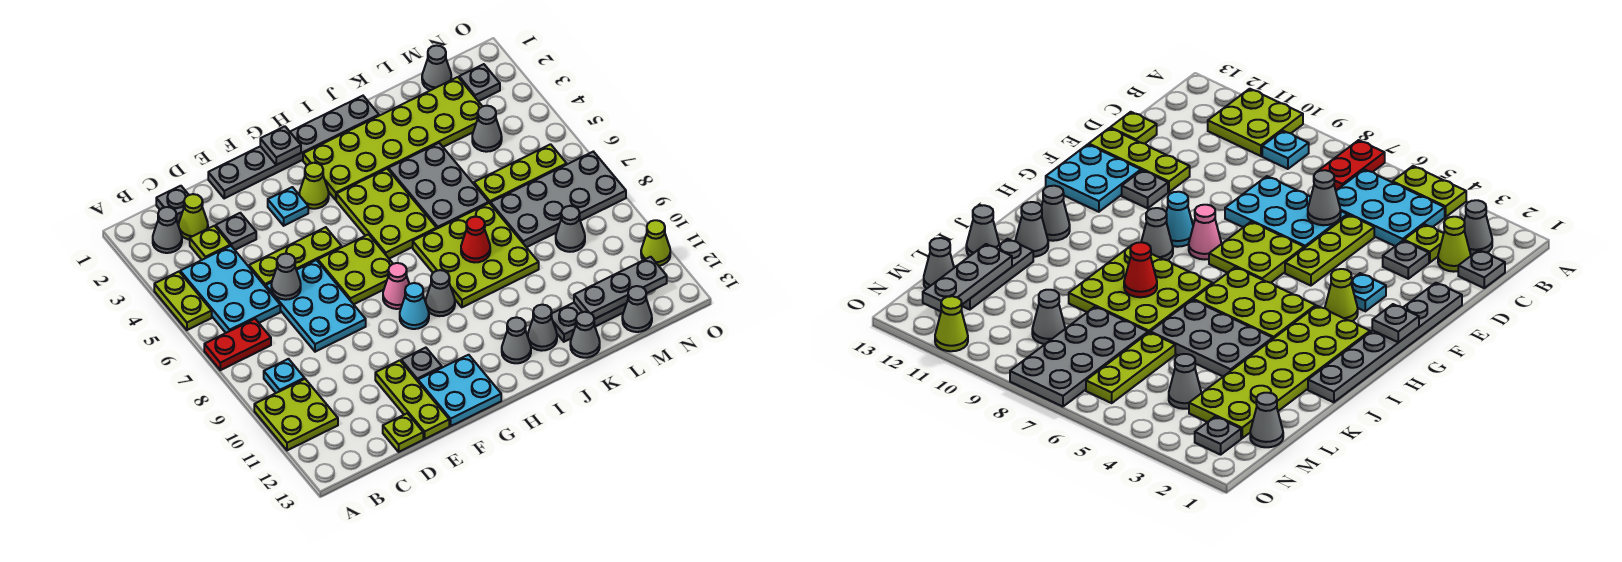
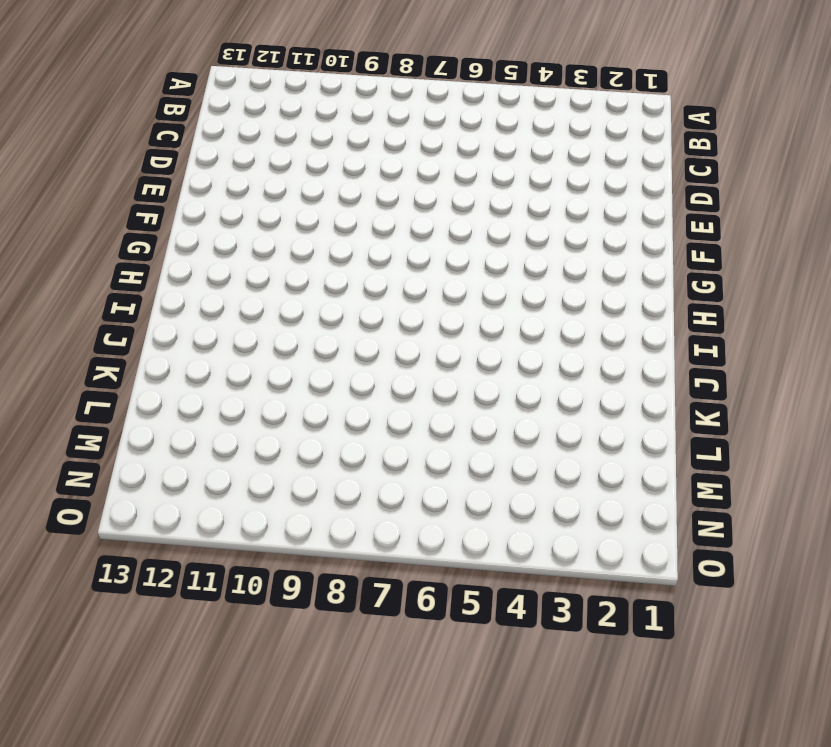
none -> lime 1x2 plate [154,272,212,330]
none -> red 1x2 plate [204,319,271,370]
none -> lime 2x2 plate [254,379,338,450]
none -> grey 1x1 cone [153,207,182,253]

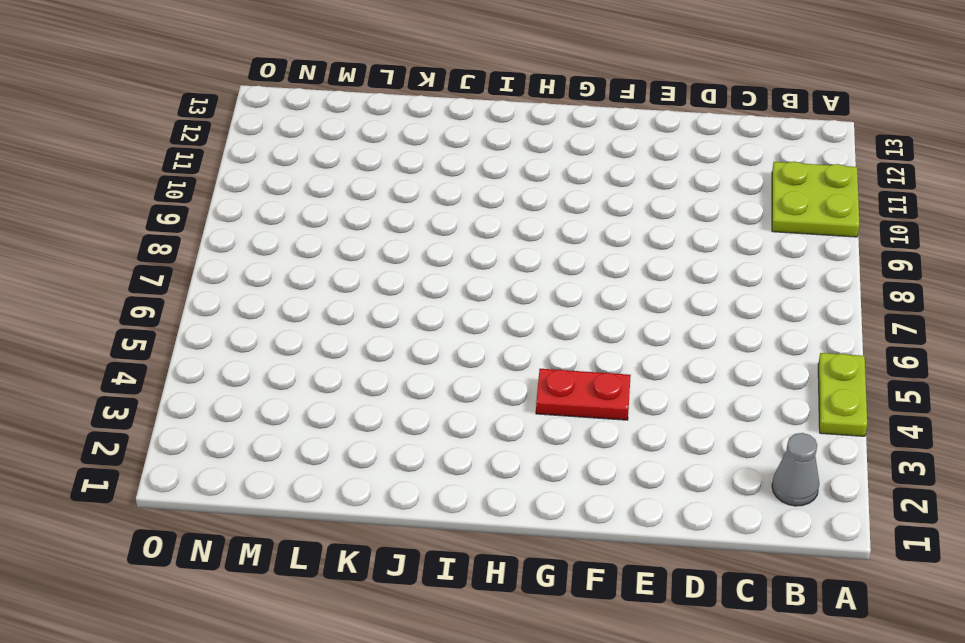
red 1x2 plate [536,369,631,420] -> red 1x2 plate moved to [204,319,271,370]
none -> cyan 2x3 plate [180,246,280,333]
none -> cyan 1x1 plate [264,359,304,393]
none -> grey 1x1 plate [156,186,189,222]
none -> lime 1x1 cone [179,194,208,240]

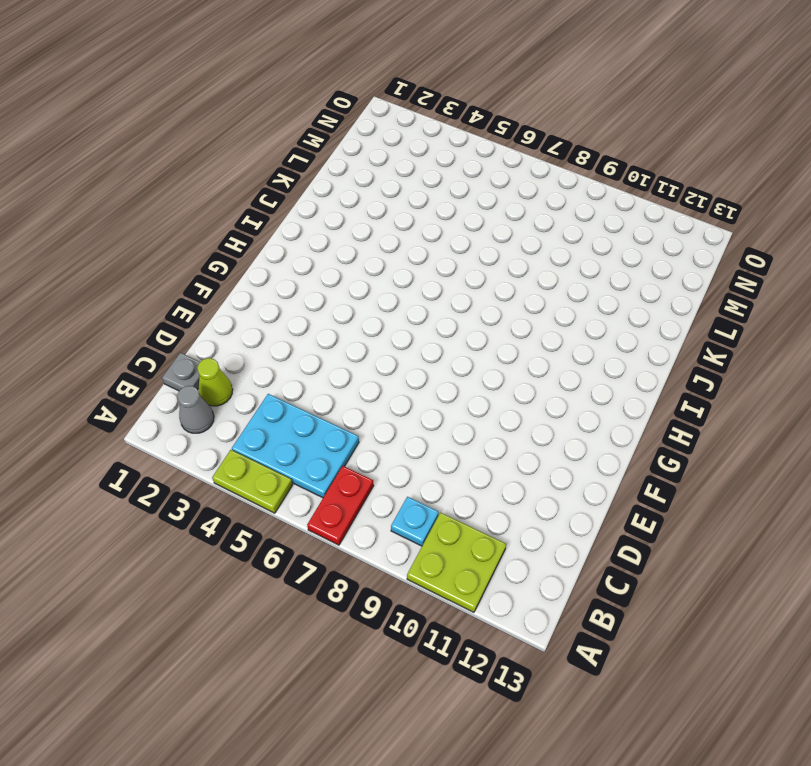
none -> lime 1x1 plate [190,226,230,260]
none -> grey 1x1 plate [216,213,256,250]
none -> lime 1x3 plate [249,227,342,287]
none -> cyan 2x3 plate [266,260,366,352]

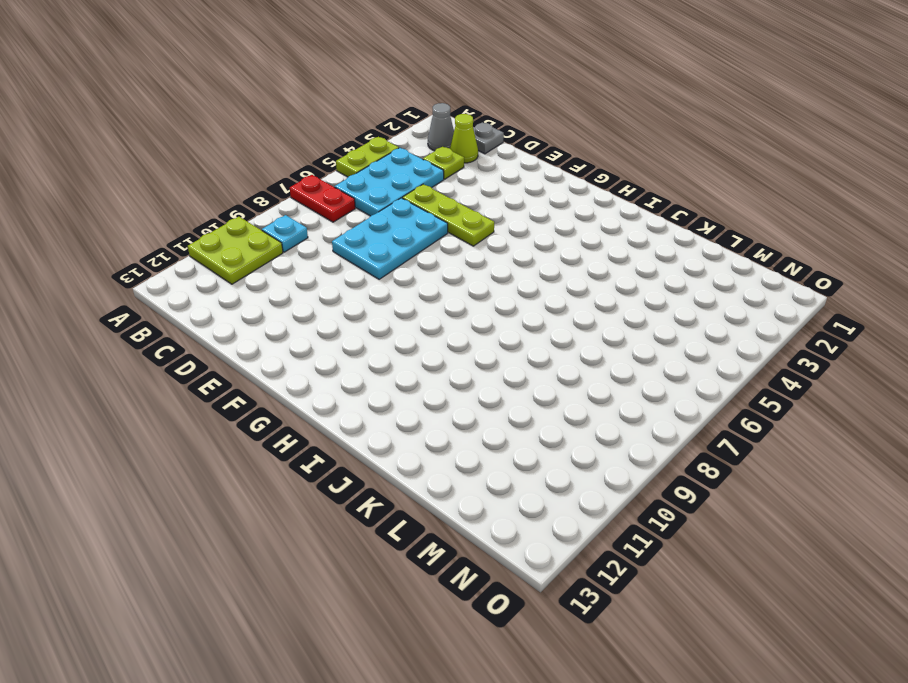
none -> grey 1x1 plate [216,213,256,250]
none -> lime 1x1 plate [383,413,423,452]
none -> grey 1x6 plate [208,96,379,198]
none -> lime 1x3 plate [375,360,449,439]

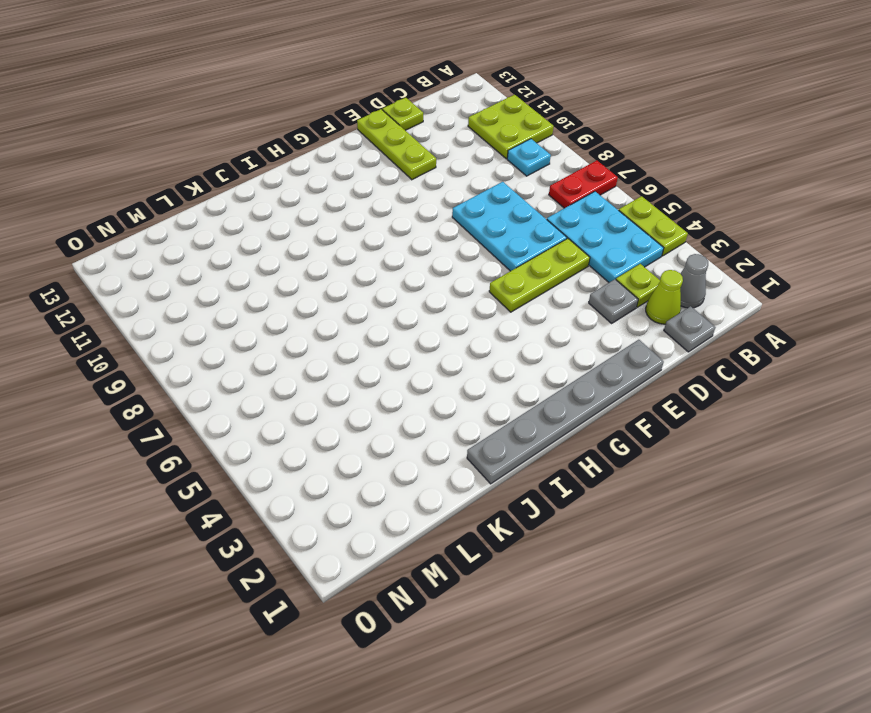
none -> cyan 1x1 plate [268,187,308,226]
none -> lime 2x2 plate [318,234,393,304]
none -> grey 1x1 plate [401,348,442,381]
none -> cyan 2x2 plate [418,355,501,426]

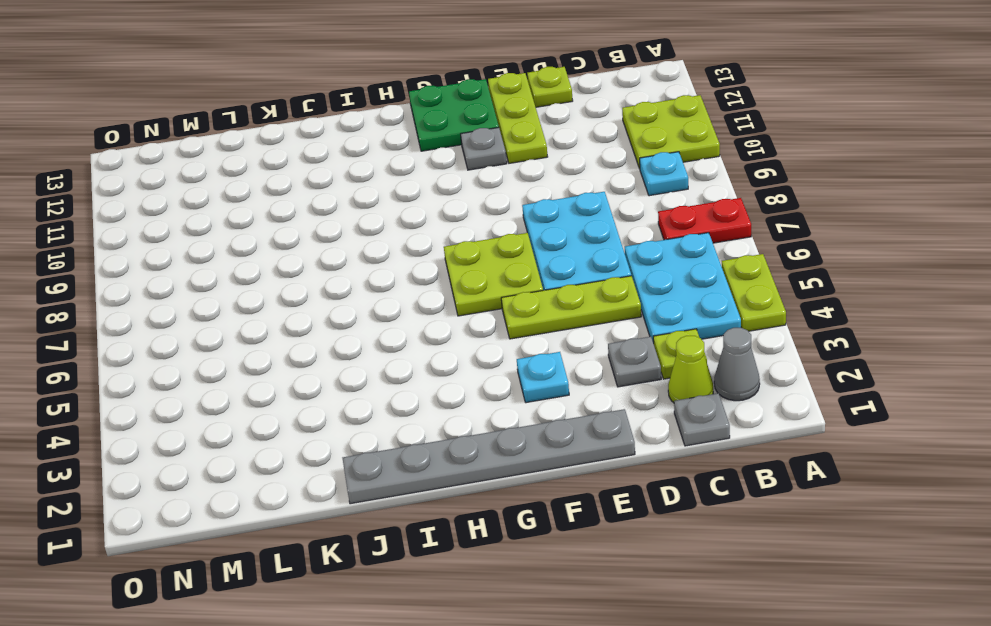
green 2x2 plate [409,79,499,151] -> cyan 2x2 plate [418,355,501,426]
none -> lime 1x1 cone [299,163,329,209]
none -> pink 1x1 cone [383,263,409,309]
none -> cyan 1x1 cone [400,283,429,329]
none -> lime 2x6 plate [303,77,482,200]

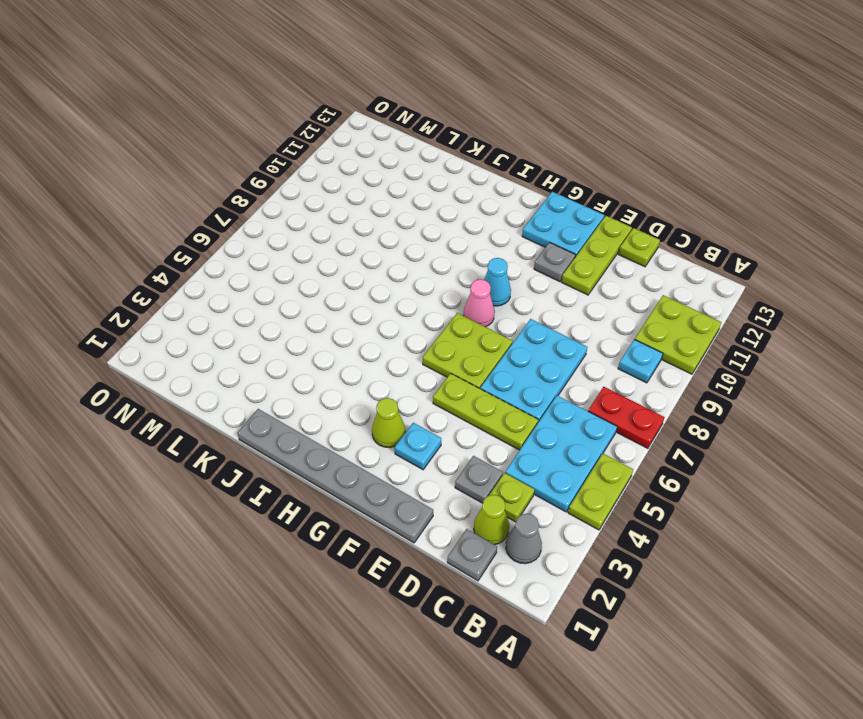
none -> lime 2x6 plate [303,77,482,200]
none -> lime 2x3 plate [336,169,437,259]
none -> grey 1x1 cone [426,270,455,316]
none -> lime 3x3 plate [413,203,539,307]

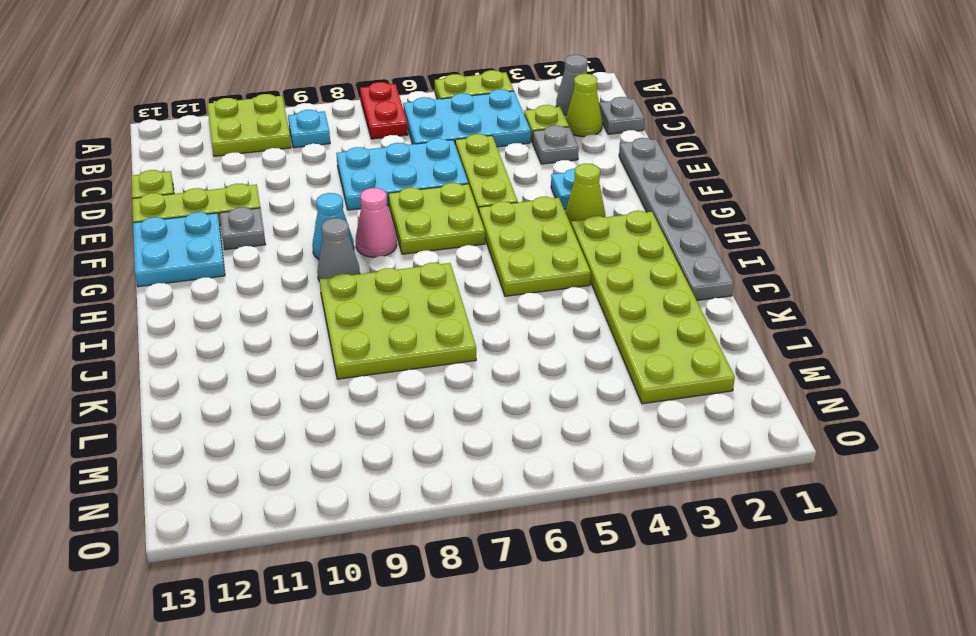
lime 2x3 plate [479,197,591,296] -> lime 2x3 plate turned to [336,169,437,259]
none -> grey 1x1 cone [502,317,531,363]
none -> grey 2x3 plate [388,143,489,228]
none -> grey 1x1 cone [528,305,557,351]
none -> grey 1x3 plate [551,303,626,342]

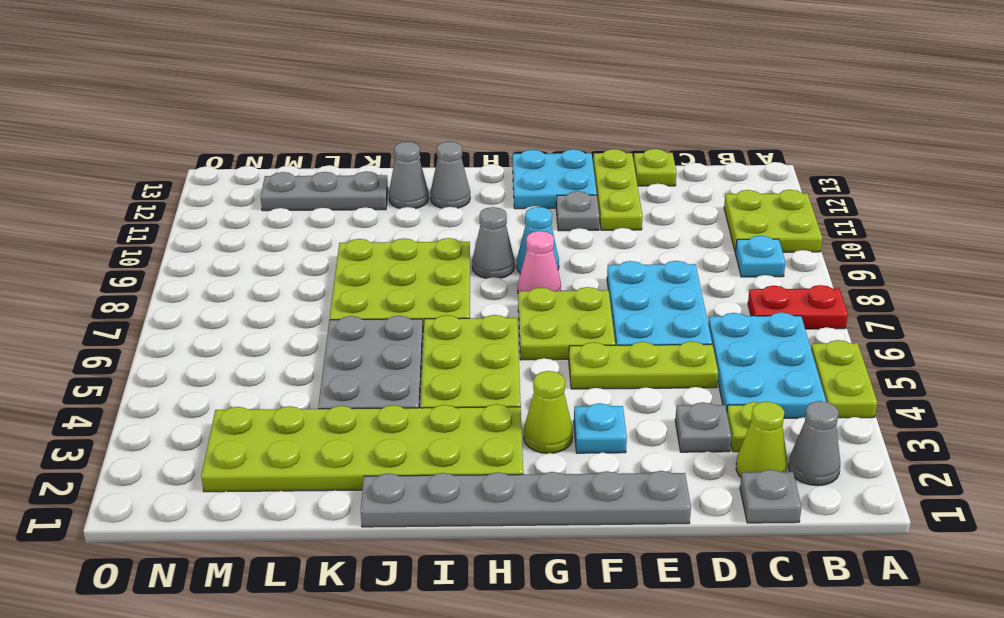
none -> grey 1x1 cone [570,312,600,358]
none -> lime 1x3 plate [474,144,567,204]
none -> grey 2x4 plate [491,152,626,247]
none -> grey 1x1 cone [422,45,451,90]

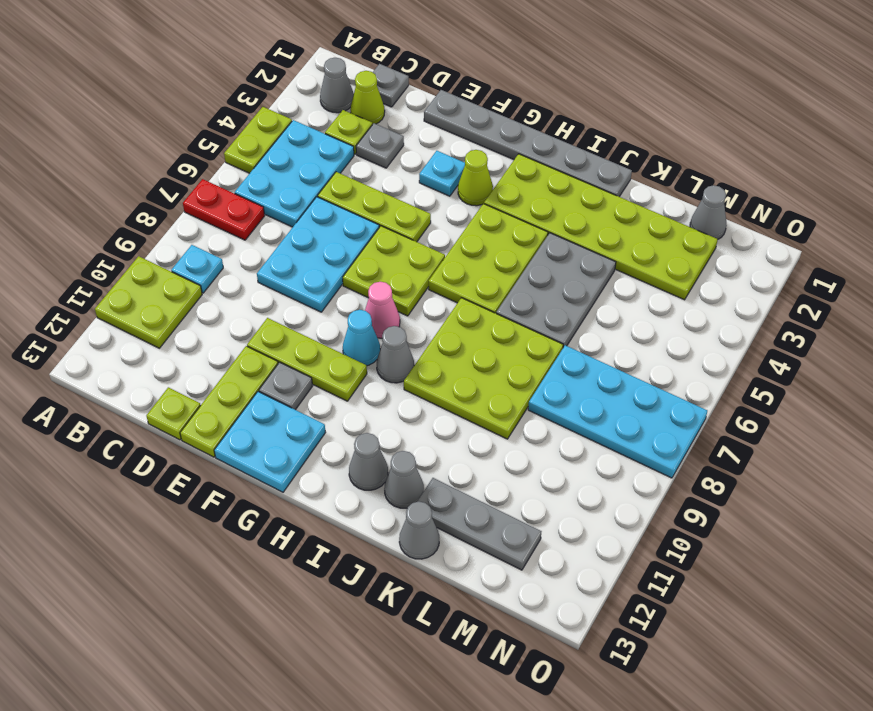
lime 1x3 plate [247,318,367,401] -> lime 1x3 plate moved to [474,144,567,204]
cyan 2x4 plate [528,345,707,478] -> grey 2x4 plate [491,152,626,247]
none -> grey 1x1 cone [472,106,502,152]
none -> grey 1x1 cone [556,206,585,252]
none -> grey 1x1 cone [622,286,652,332]
none -> grey 1x1 plate [459,64,500,101]

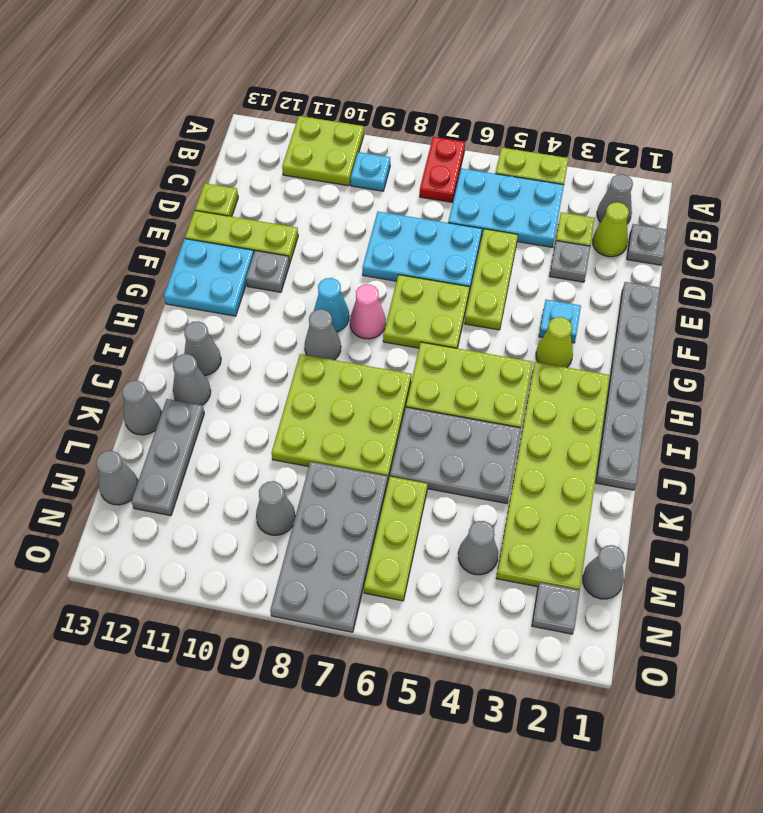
none -> lime 1x1 cone [641,220,670,266]
none -> grey 1x1 cone [271,254,301,300]
none -> grey 1x1 plate [260,126,301,165]
none -> red 1x1 cone [461,216,490,262]

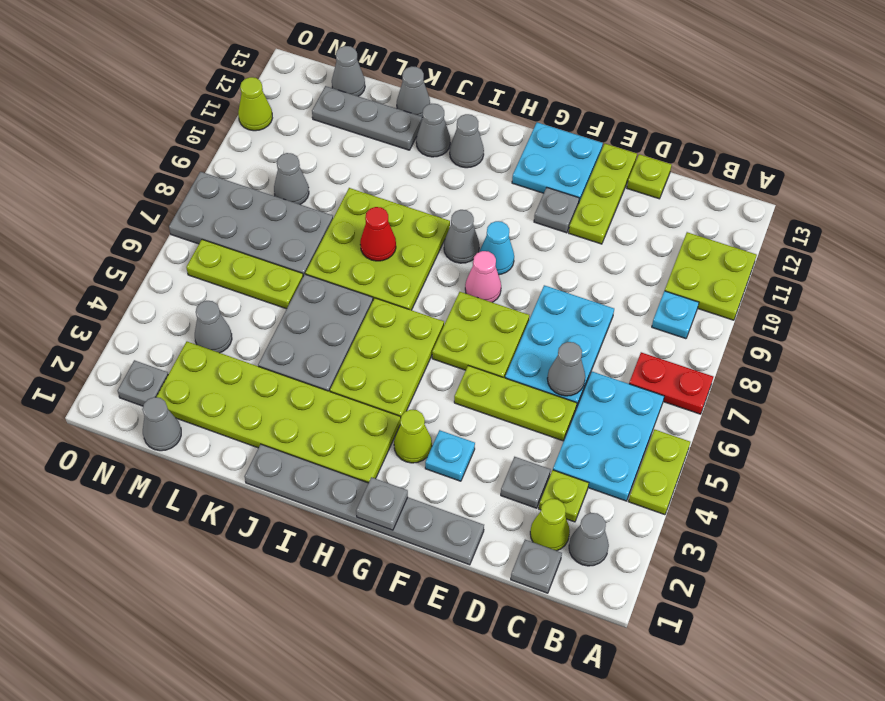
none -> grey 1x3 plate [574,257,667,319]

